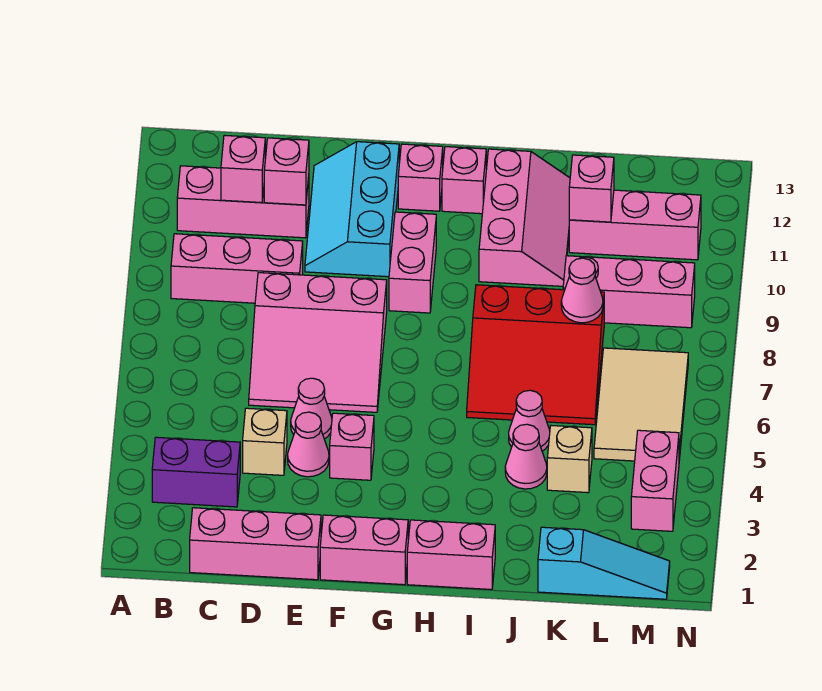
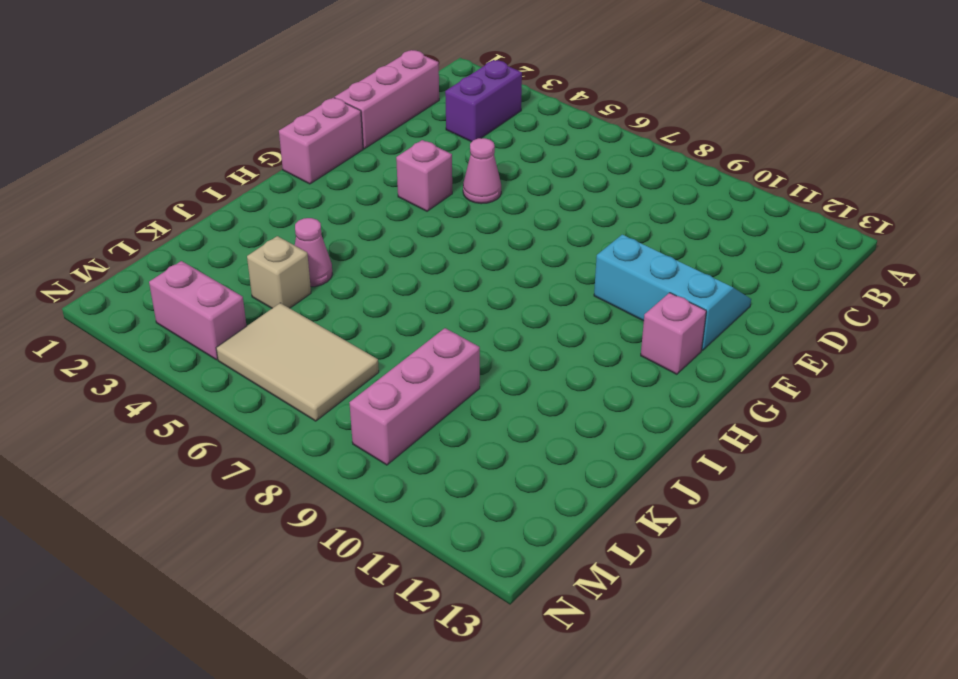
none -> pink 1x3 brick [171,234,303,303]
none -> pink 1x3 brick [177,166,309,238]
none -> tan 1x1 brick [243,408,287,475]

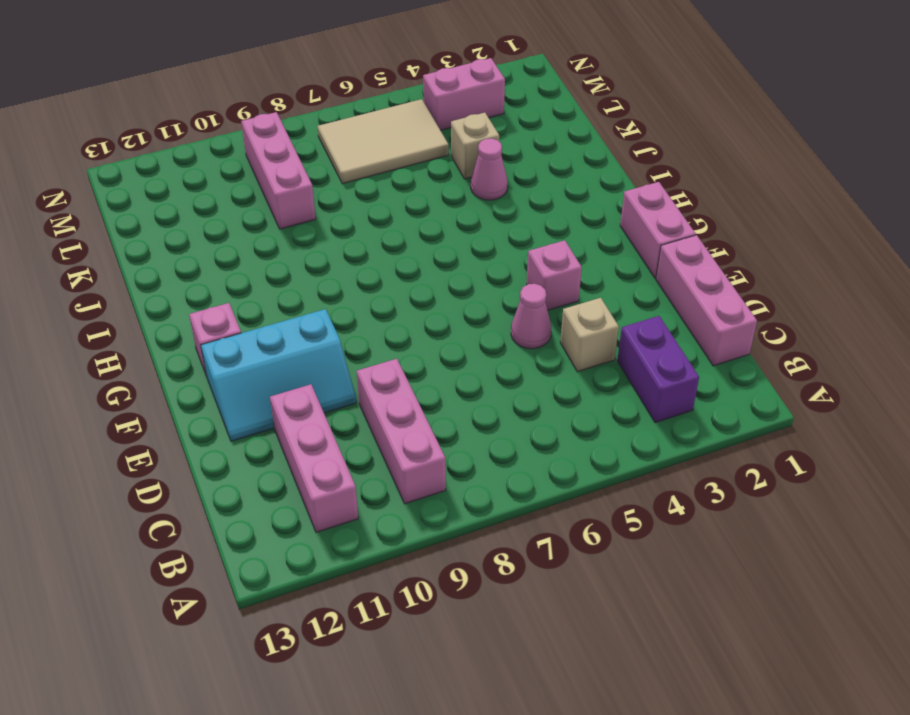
none -> pink 3x3 slope [249,273,387,412]
none -> pink 1x1 cone [288,412,329,477]
none -> pink 1x2 brick [389,212,436,313]

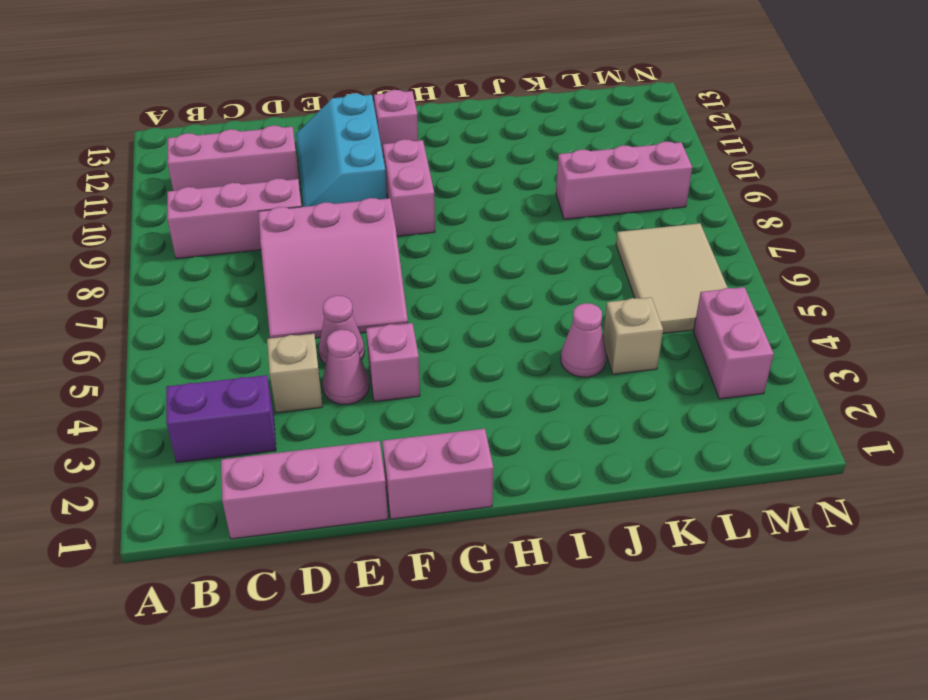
none -> pink 1x2 brick [407,520,495,589]
none -> pink 1x1 brick [442,147,486,214]
none -> red 3x3 slope [467,285,604,425]

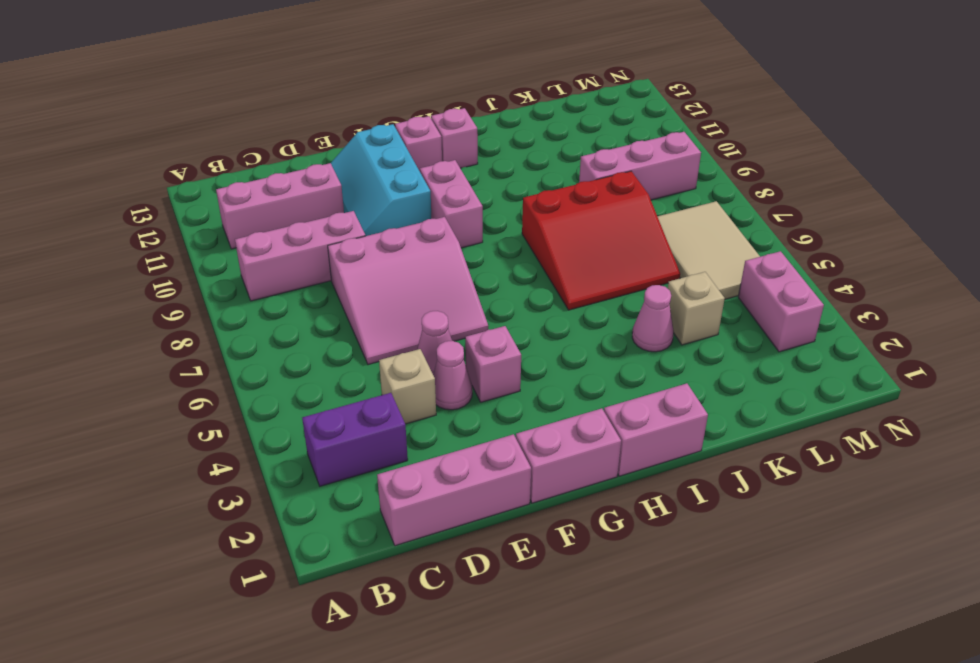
none -> pink 2x3 slope [479,149,570,286]
none -> pink 1x1 cone [509,390,550,451]
none -> cyan 1x3 slope [538,527,670,599]

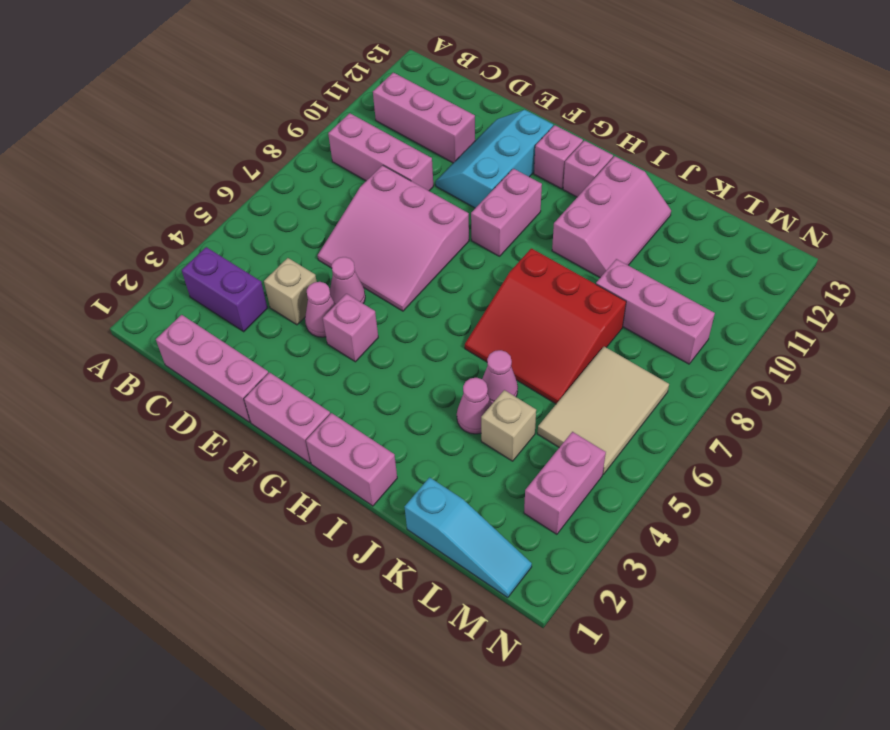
none -> pink 1x3 brick [569,190,701,260]
none -> pink 1x1 brick [221,135,265,203]
none -> pink 1x1 brick [264,138,309,205]

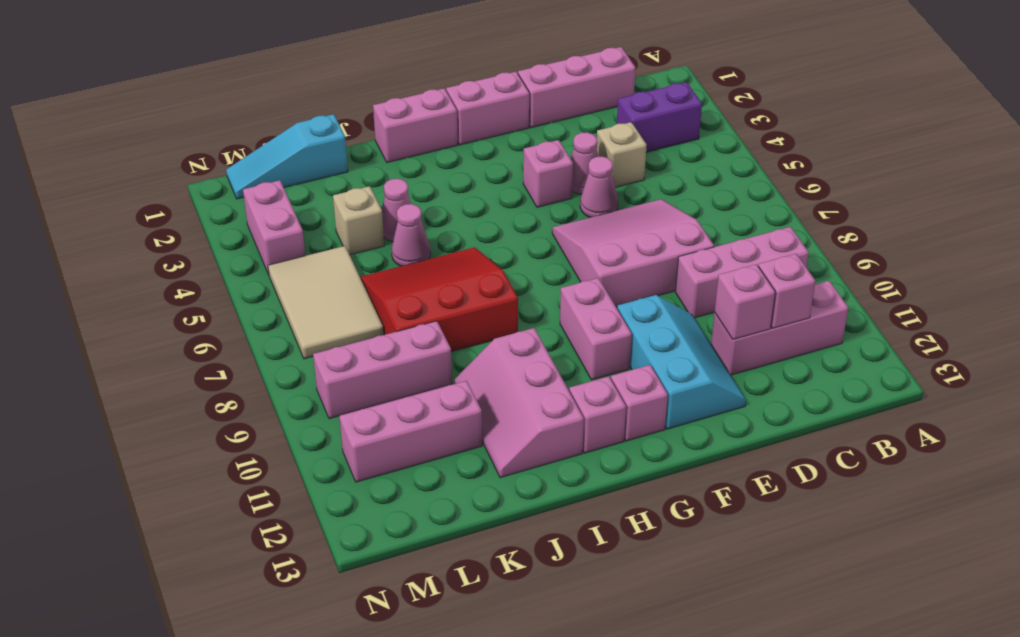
none -> pink 1x1 cone [561,258,603,323]
none -> pink 1x1 brick [569,155,614,222]

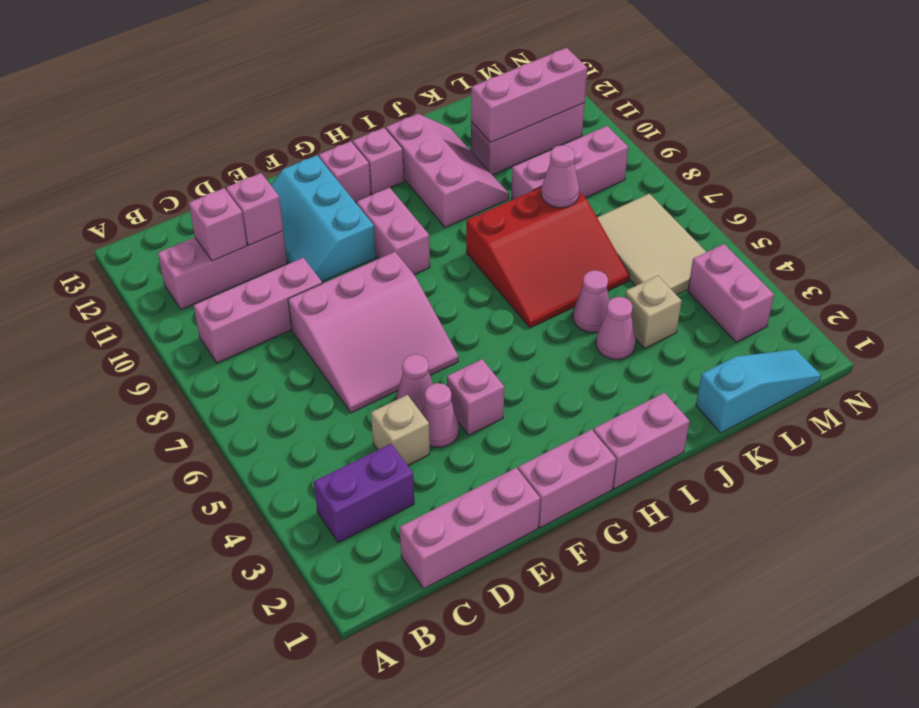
pink 1x3 brick [471,48,587,142] -> pink 1x1 brick [569,155,614,222]

